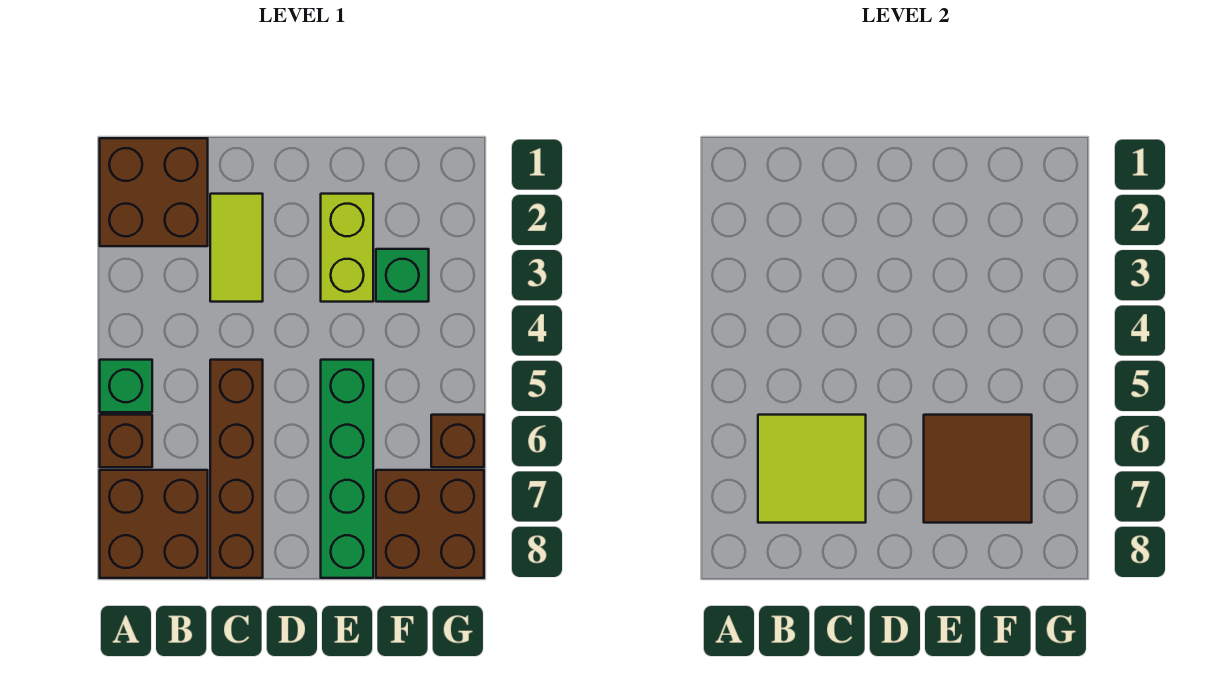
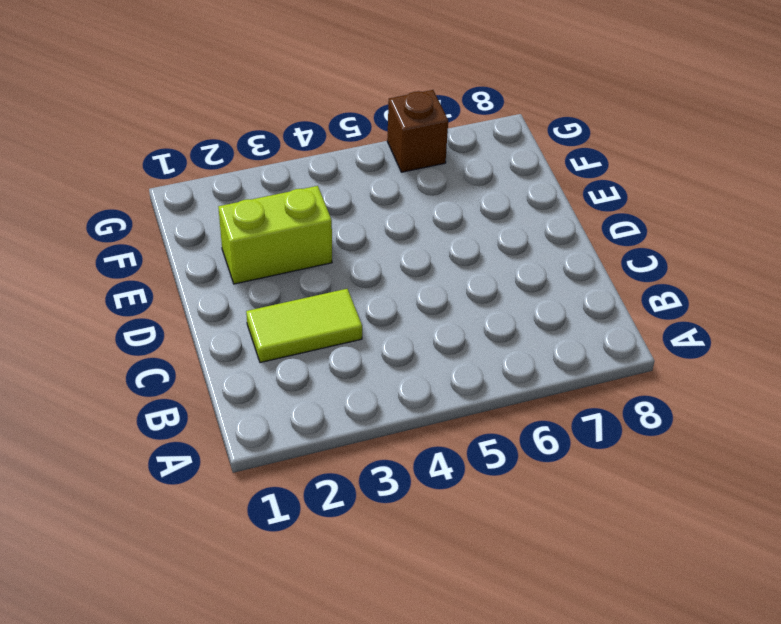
none -> brown 2x2 brick [100,138,208,246]
none -> green 1x1 brick [100,360,152,412]
none -> brown 1x1 brick [100,415,152,467]

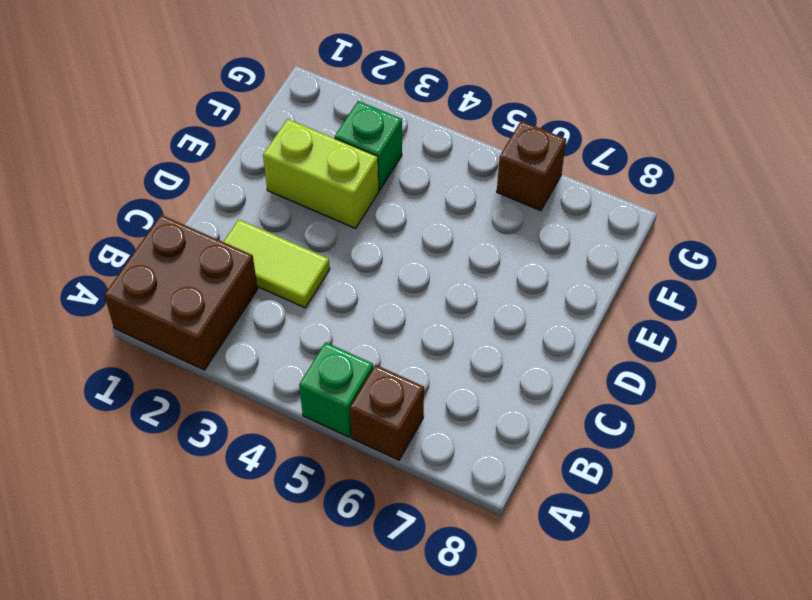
none -> brown 2x2 brick [100,470,208,578]
none -> brown 1x4 brick [210,360,263,578]
none -> green 1x4 brick [321,360,373,578]

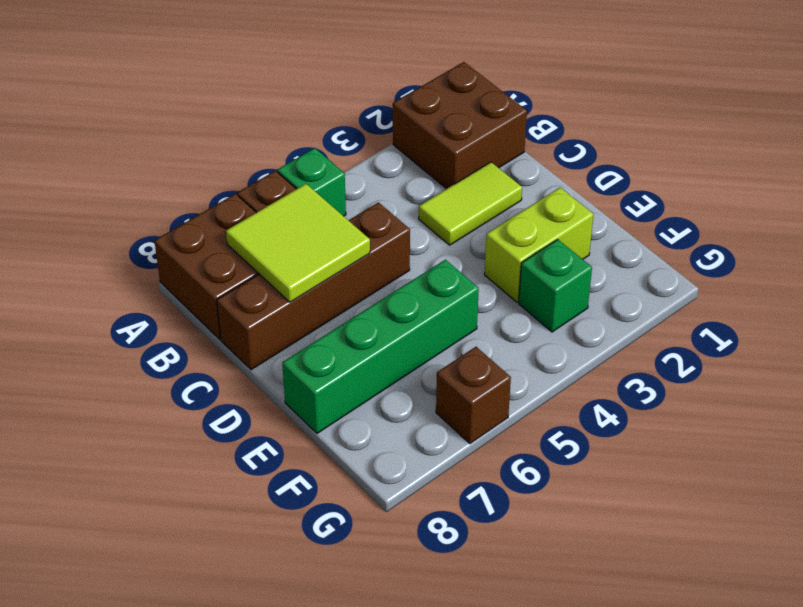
none -> brown 2x2 brick [376,470,484,578]
none -> brown 2x2 tile [924,415,1032,523]

